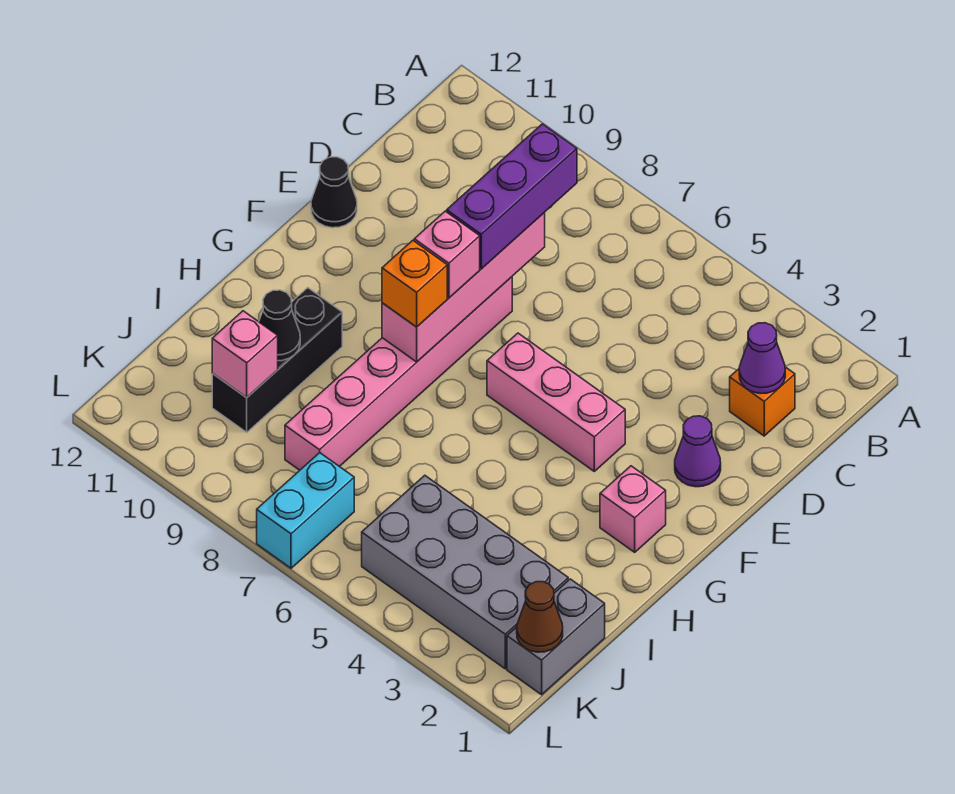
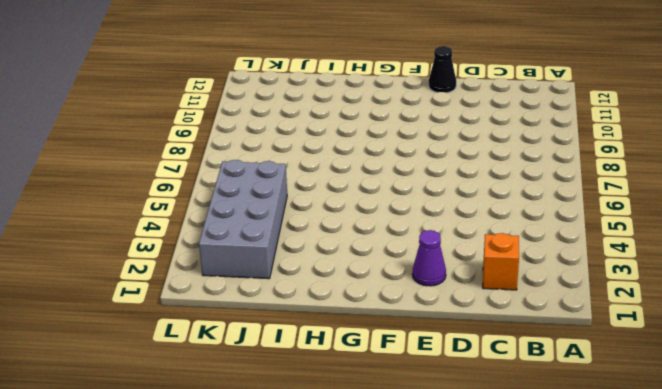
none -> pink 1x6 brick [285,277,512,470]
none -> pink 1x3 brick [487,333,625,471]
none -> pink 1x1 brick [600,466,666,552]

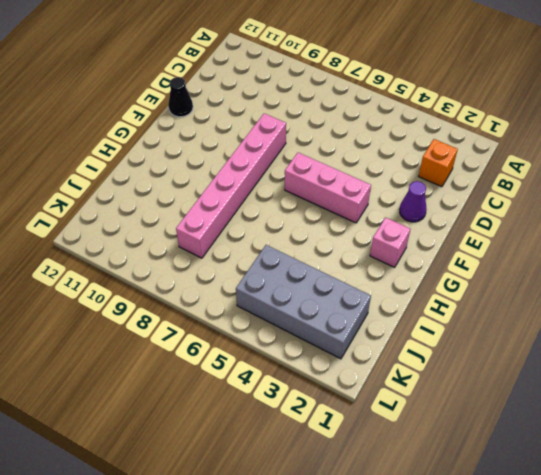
none -> black 1x3 brick [212,288,342,432]
none -> grey 1x2 brick [507,579,605,695]
none -> cyan 1x2 brick [257,453,354,568]

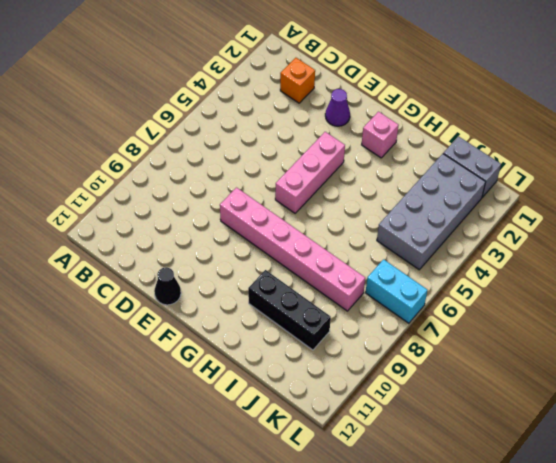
none -> purple 1x1 cone [739,323,785,394]
none -> pink 1x4 brick [382,213,545,362]
none -> black 1x1 cone [259,290,300,361]

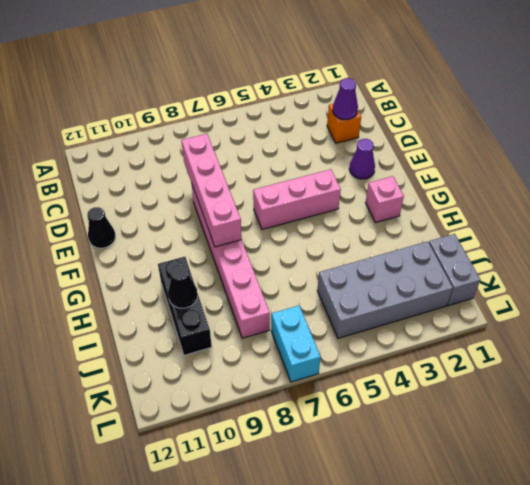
none -> pink 1x1 brick [212,311,278,397]
none -> brown 1x1 cone [517,582,563,652]
none -> purple 1x3 brick [447,124,577,269]

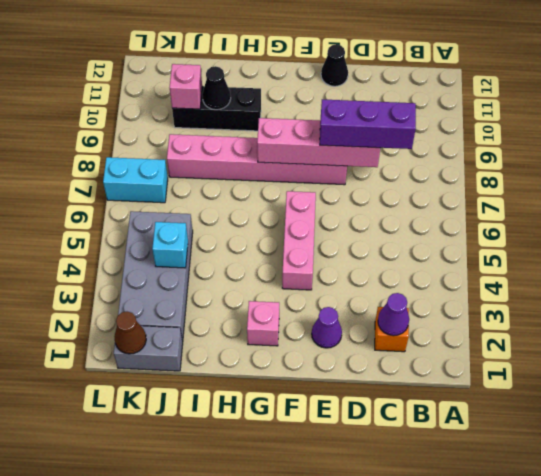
cyan 1x1 brick [152,222,188,268] -> none
none -> pink 1x1 brick [414,211,480,298]
none -> orange 1x1 brick [382,240,447,327]

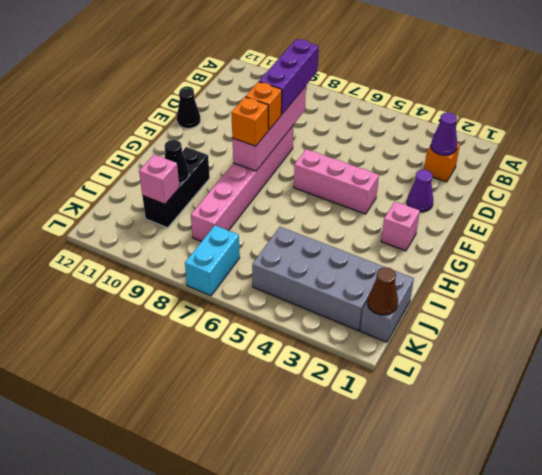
orange 1x1 brick [245,82,282,130] -> pink 1x1 brick [414,211,480,298]

